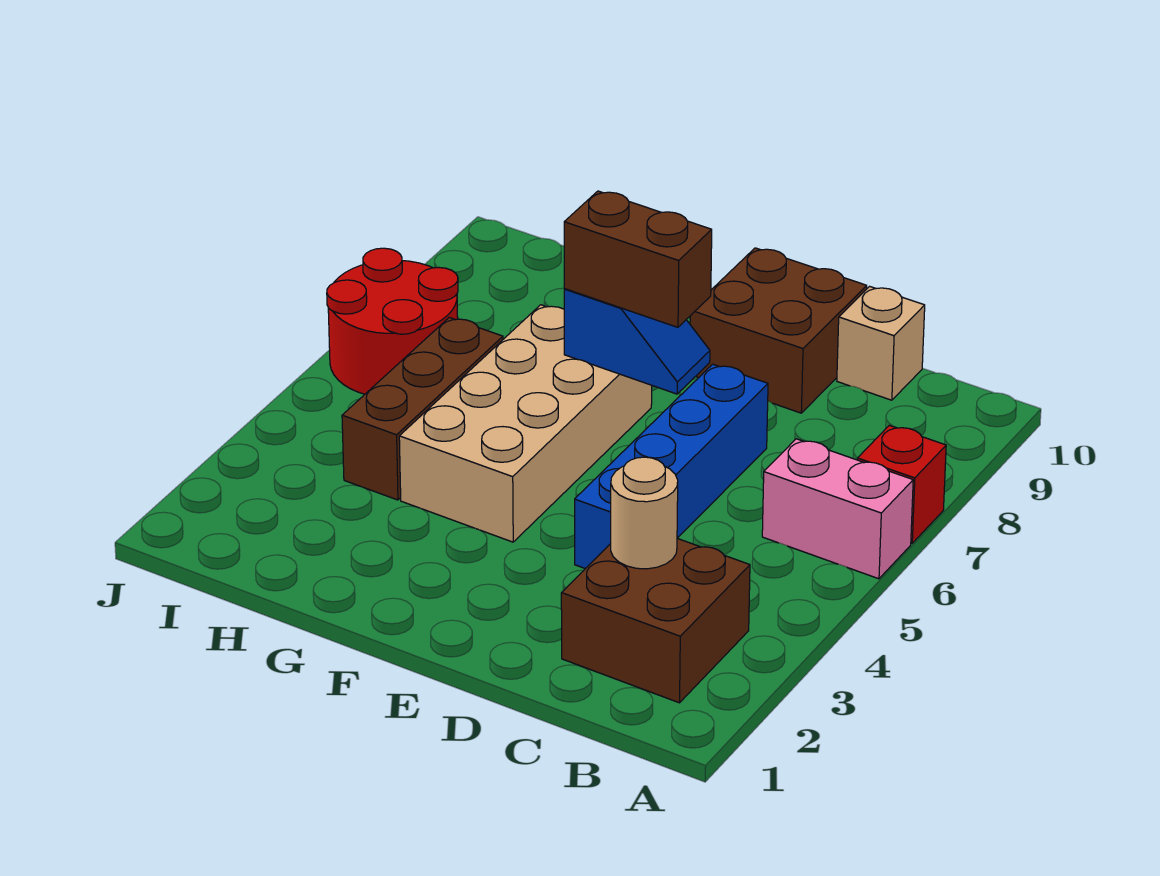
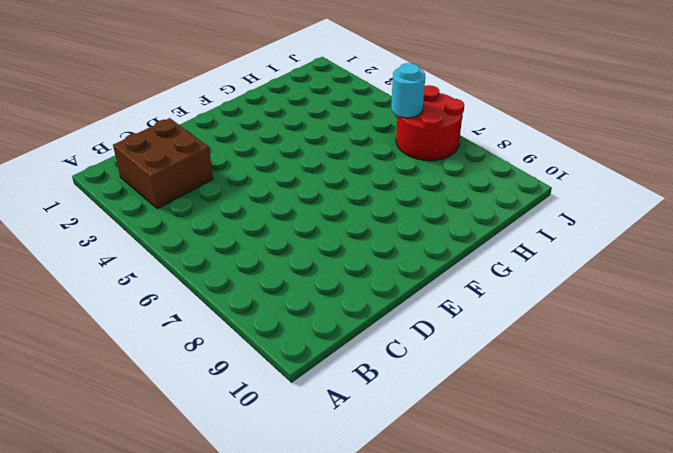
cyan 1x1 round brick [391,63,425,118] -> none
none -> pink 1x2 brick [762,439,913,579]
none -> red 1x1 brick [857,425,946,543]
none -> tan 1x1 brick [837,286,925,400]

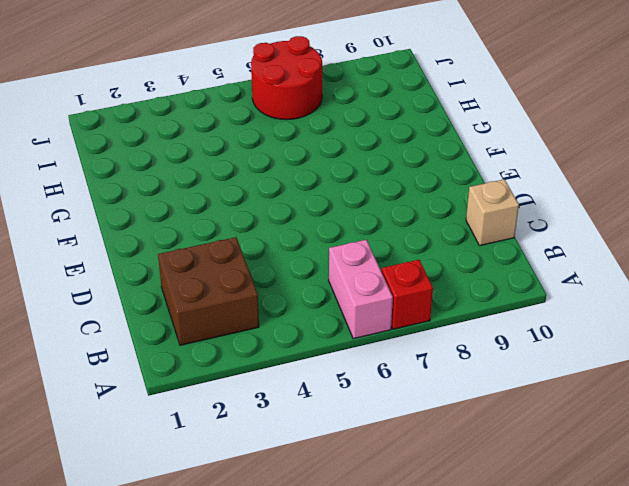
none -> blue 1x4 brick [575,364,768,569]
none -> brown 2x2 brick [690,248,867,413]
none -> tan 2x4 brick [399,305,652,542]

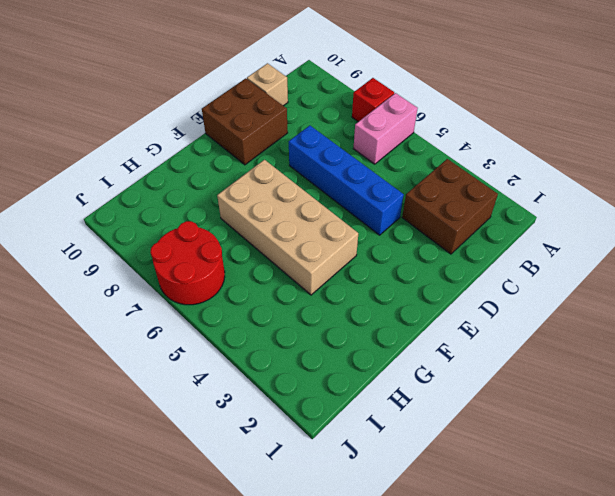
none -> brown 1x3 brick [342,317,503,500]
none -> tan 1x1 round brick [611,457,678,569]
none -> blue 1x2 slope [564,289,710,394]

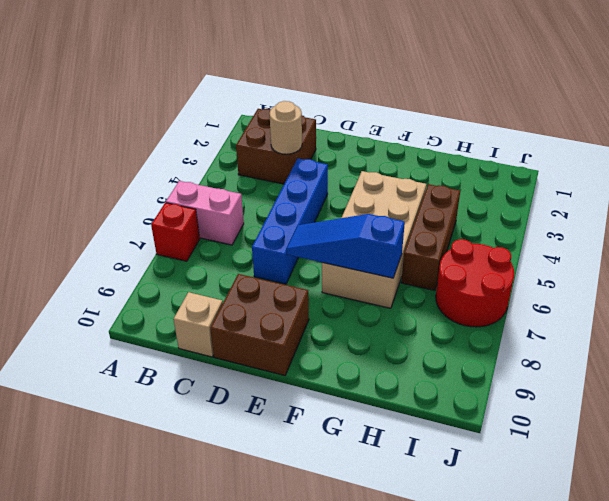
blue 1x3 slope [286,214,405,278] -> blue 1x2 slope [564,289,710,394]
none -> brown 1x2 brick [564,191,712,327]

